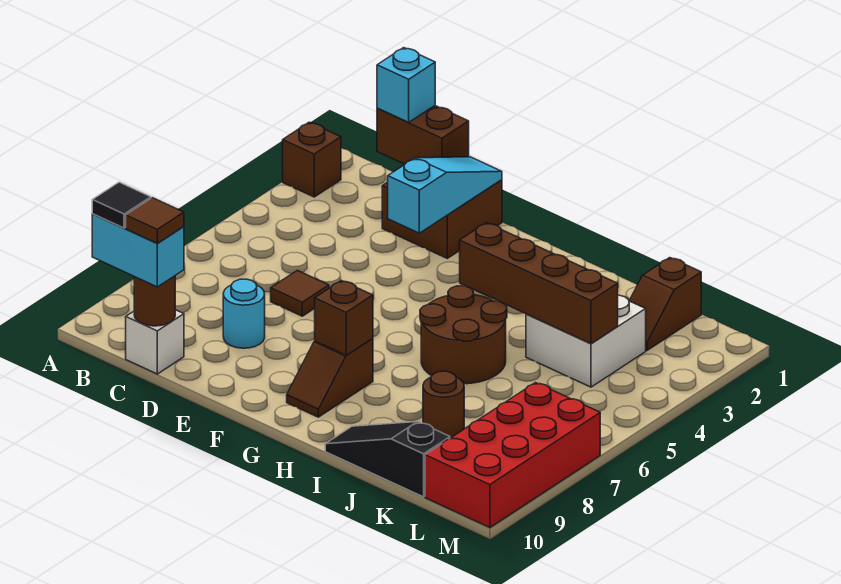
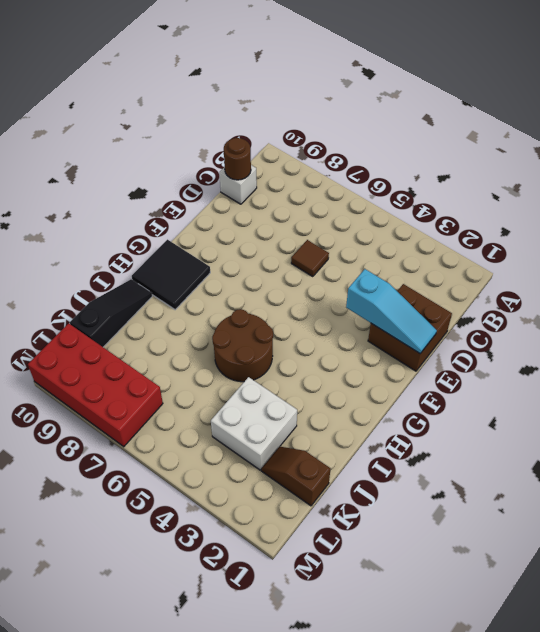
black 2x2 tile [132,240,210,310] -> brown 1x2 slope [287,339,373,417]
none -> brown 1x1 brick [283,122,341,197]
none -> cyan 1x1 round brick [223,279,265,348]
none -> brown 1x1 round brick [423,371,464,438]

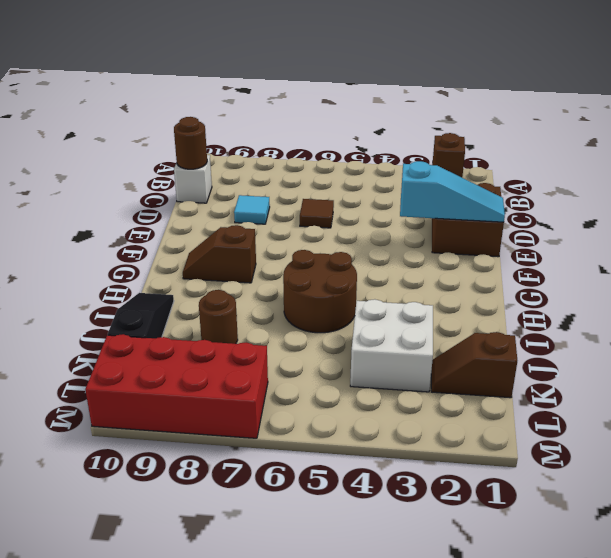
cyan 1x1 tile [234,195,270,224] -> cyan 1x1 round brick [223,279,265,348]
none -> brown 1x2 brick [377,106,469,164]
none -> brown 1x1 brick [315,281,373,355]
none -> brown 1x4 brick [460,223,618,344]

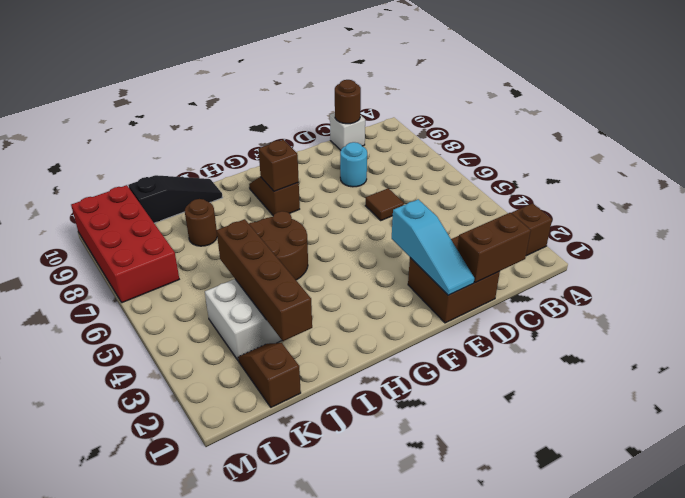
brown 1x4 brick [217,219,312,341] -> brown 1x4 brick turned to [460,223,618,344]
none -> cyan 1x2 brick [92,214,184,287]
none -> cyan 1x1 brick [377,48,435,122]
none -> black 1x1 tile [92,182,151,228]

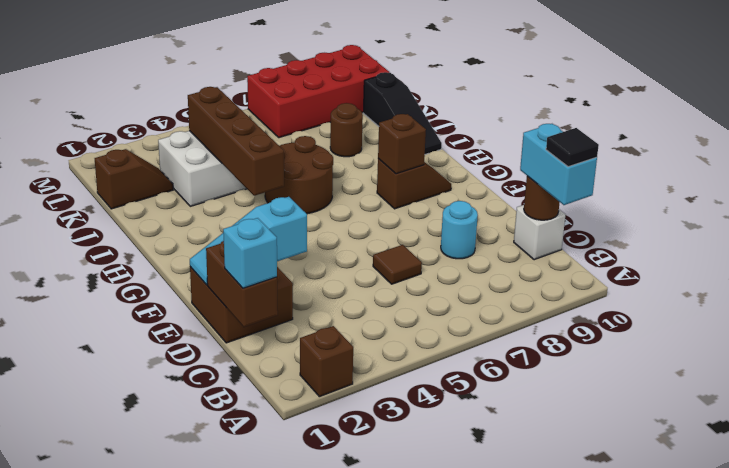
none -> brown 1x1 tile [126,198,184,243]

